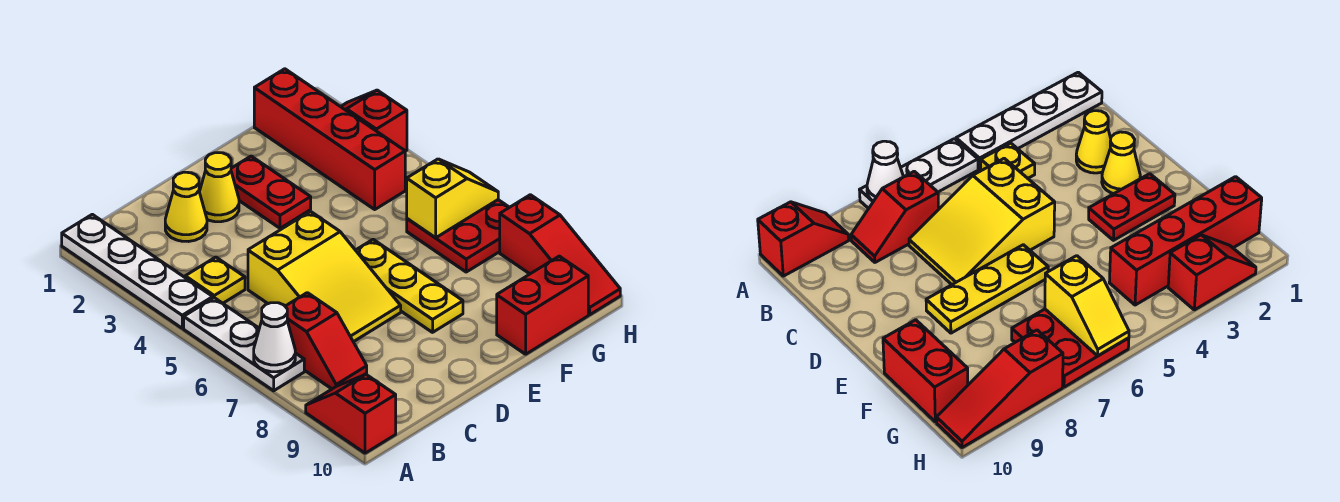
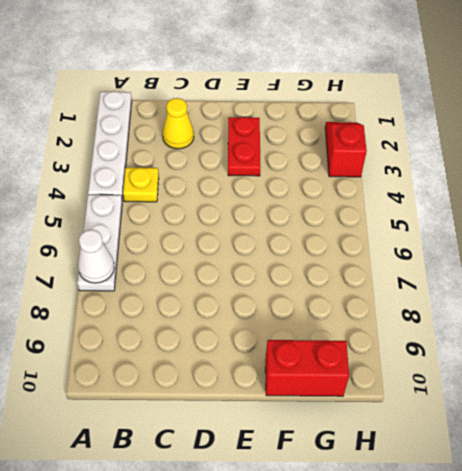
none -> red 1x2 slope [306,374,396,453]
none -> red 1x2 slope [285,293,367,389]
none -> yellow 2x3 slope [248,212,401,342]

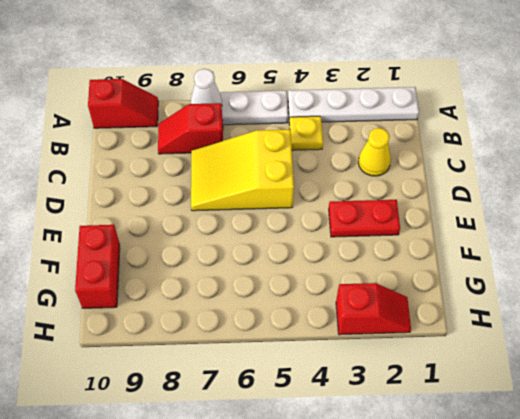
none -> yellow 1x1 cone [200,153,239,222]
none -> yellow 1x3 plate [356,239,463,332]
none -> red 1x4 brick [254,69,405,209]

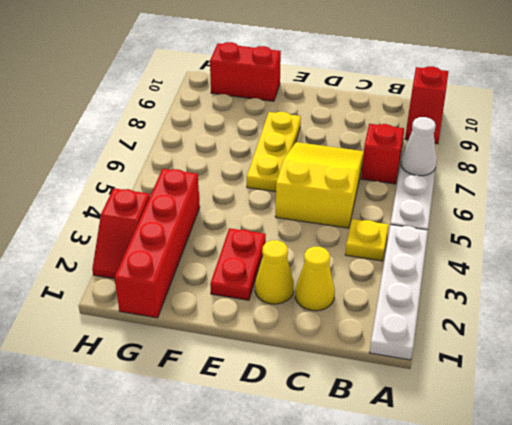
none -> red 2x2 plate [407,200,509,272]
none -> red 1x3 slope [500,195,620,315]
none -> yellow 1x2 slope [407,159,498,238]

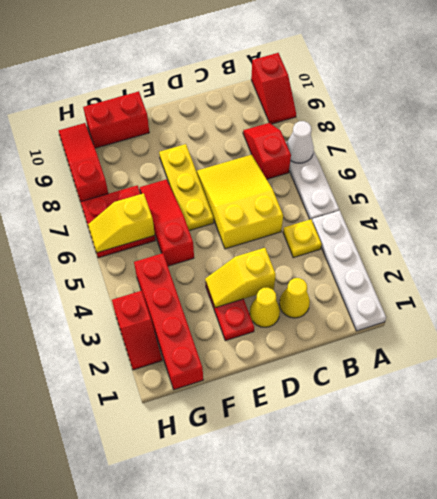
yellow 1x2 slope [205,248,276,308] -> none
red 1x3 slope [140,179,194,266] -> none

